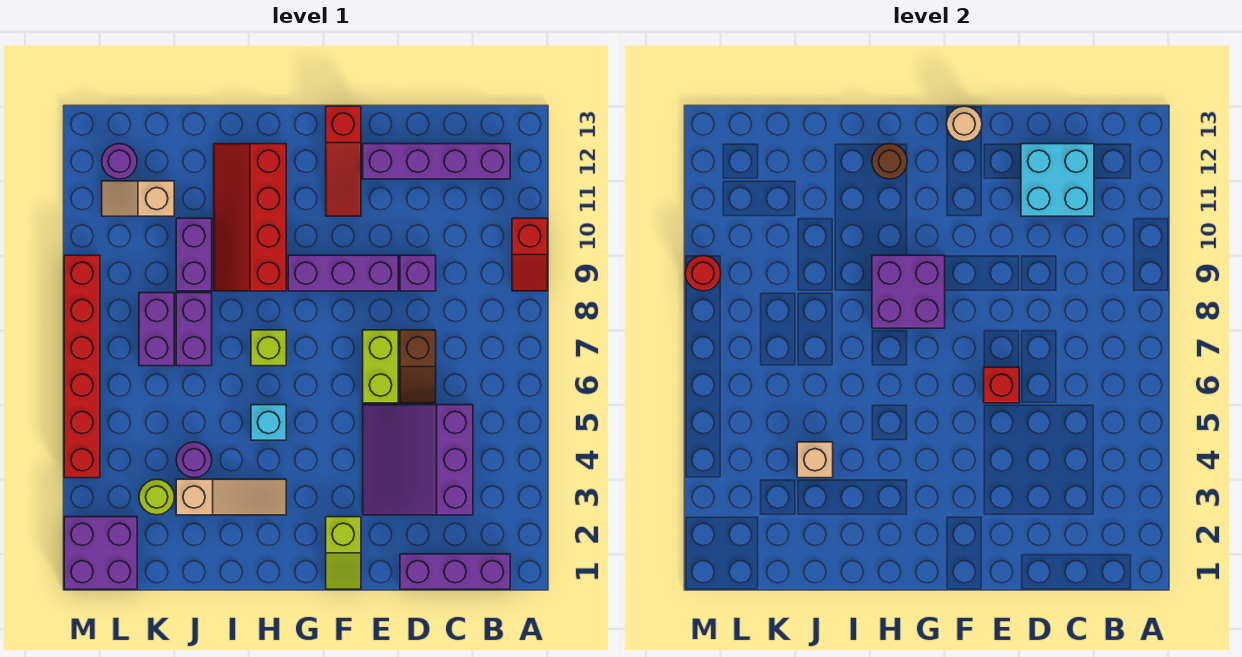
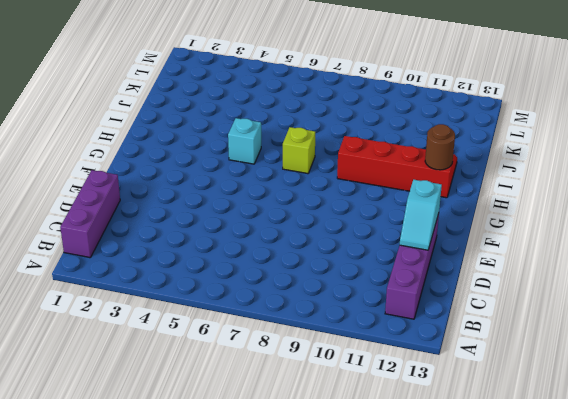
cyan 1x2 slope [400,180,442,250] -> cyan 2x2 brick [1021,144,1094,216]
none -> red 1x2 slope [512,218,548,291]
none -> purple 3x3 slope [363,405,473,515]
none -> brown 1x2 slope [400,330,436,403]
none -> purple 1x1 brick [400,255,436,291]

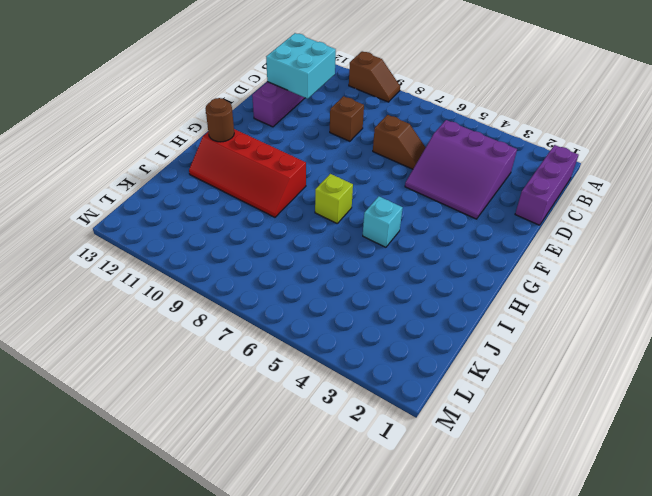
brown 1x2 slope [349,51,400,102] -> red 1x2 slope [512,218,548,291]
brown 1x1 brick [330,96,364,141] -> purple 1x1 brick [400,255,436,291]
none -> lime 1x2 brick [363,330,398,403]
none -> purple 1x3 brick [288,255,398,291]
none -> lime 1x2 slope [326,517,361,589]
none -> red 1x3 slope [326,106,361,216]

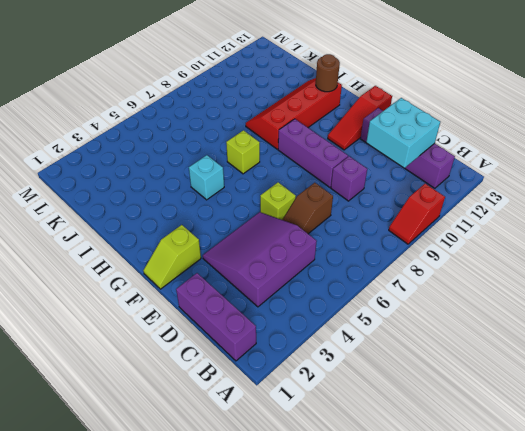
lime 1x1 brick [260,182,296,220] -> lime 1x2 brick [363,330,398,403]
none -> tan 1x3 slope [176,479,286,515]
none -> purple 1x1 round brick [176,442,212,477]
none -> purple 1x2 brick [176,293,212,366]
none -> purple 1x2 brick [176,218,212,291]

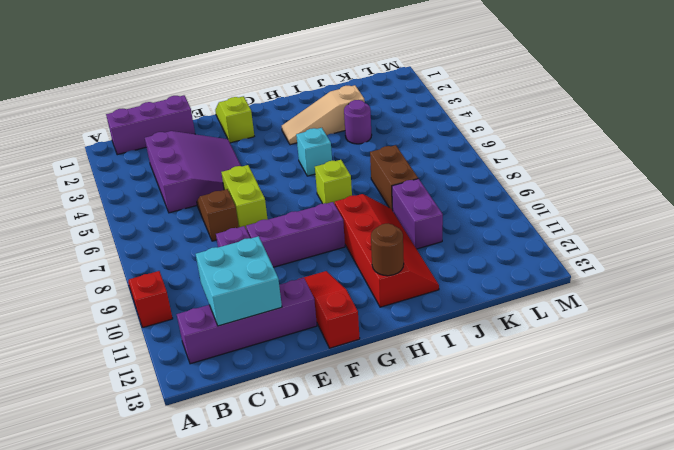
brown 1x2 brick [370,145,418,211] -> purple 1x2 brick [176,293,212,366]
none -> lime 1x1 round brick [139,479,174,515]
none -> purple 1x2 brick [139,293,174,366]
none -> tan 1x2 slope [102,181,174,216]
none -> purple 2x2 brick [64,517,137,589]

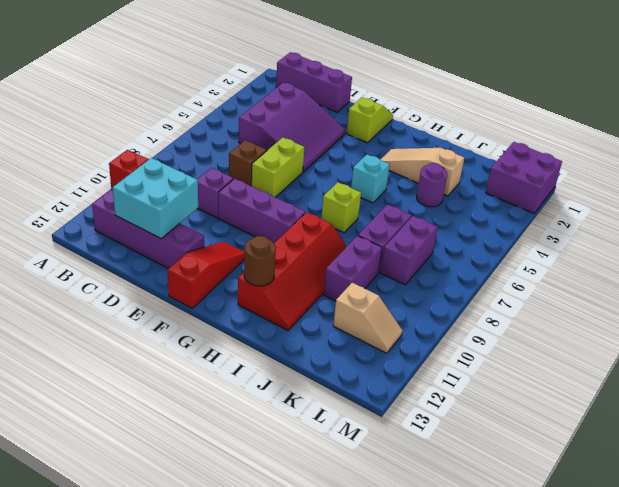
none -> lime 1x1 round brick [139,479,174,515]
none -> purple 1x1 round brick [102,144,137,179]
none -> red 1x6 brick [64,255,100,478]
none -> red 1x1 brick [984,367,1019,403]

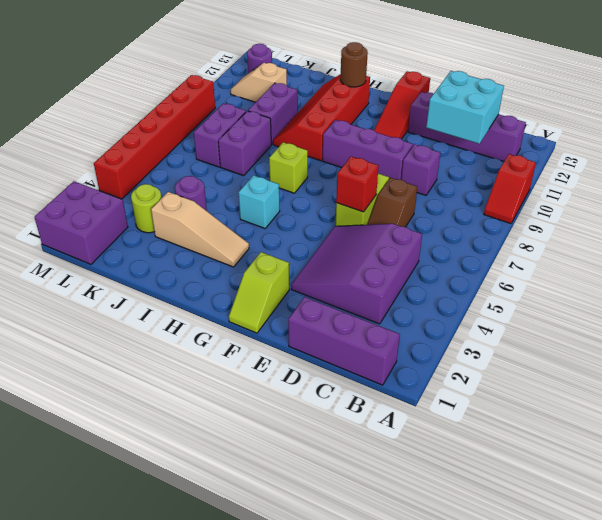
none -> tan 1x1 round brick [947,106,982,142]
none -> purple 2x2 brick [872,255,945,328]
none -> tan 1x1 brick [797,442,833,478]
none -> red 1x1 round brick [685,256,721,291]

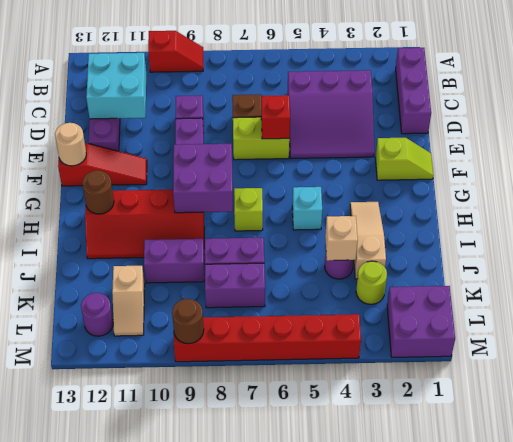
brown 1x1 round brick [172,299,204,344] -> red 1x1 round brick [685,256,721,291]

